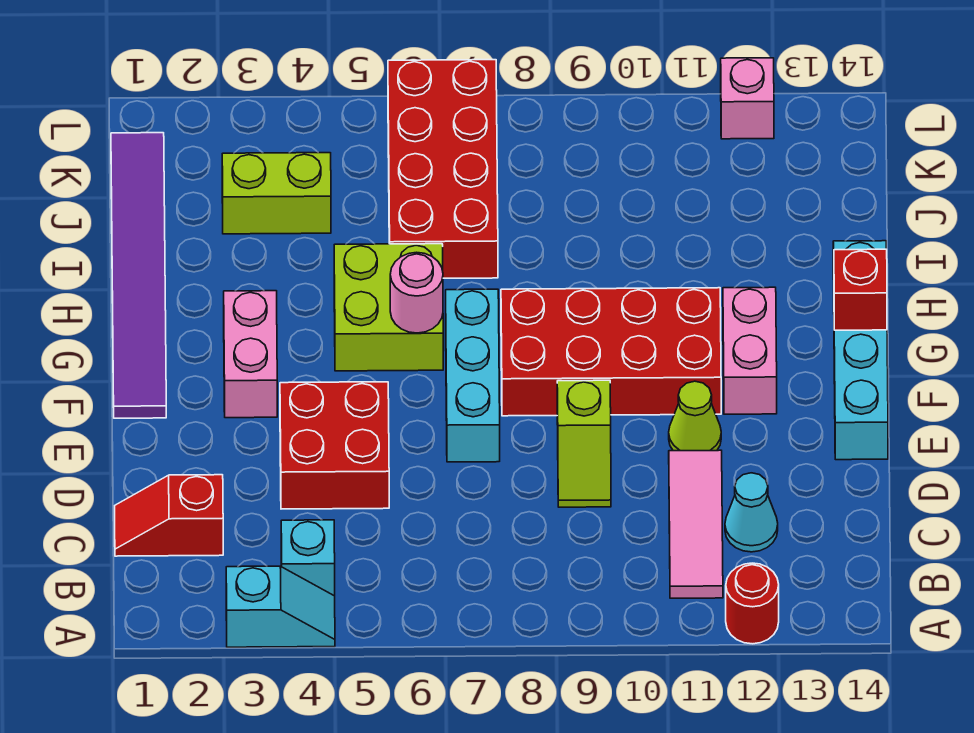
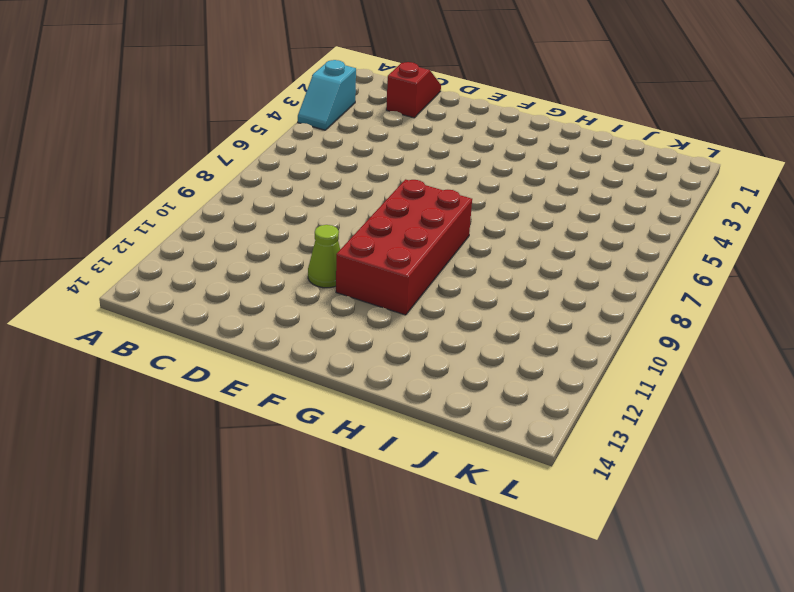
none -> red 1x1 round brick [726,563,779,644]
none -> cyan 1x1 brick [281,520,335,596]
none -> pink 1x3 tile [669,450,723,598]

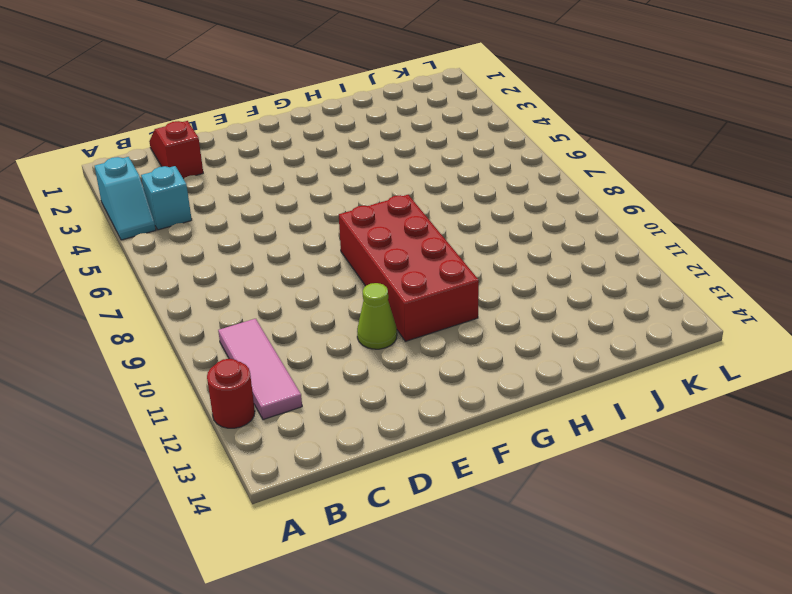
pink 1x3 tile [218,319,302,420] -> pink 1x3 tile turned to [669,450,723,598]
none -> cyan 1x1 cone [725,473,778,552]
none -> red 2x2 brick [280,382,389,509]
none -> lime 1x2 slope [557,380,611,507]

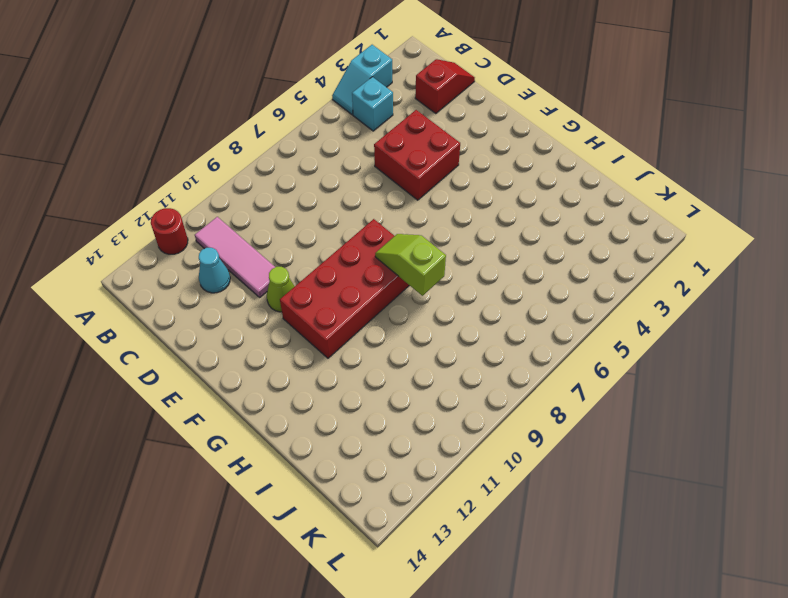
lime 1x2 slope [375,234,446,296] -> lime 1x2 slope moved to [557,380,611,507]
none -> cyan 1x3 brick [446,289,500,462]
none -> cyan 1x4 brick [833,241,888,460]
none -> purple 1x6 tile [111,133,166,418]

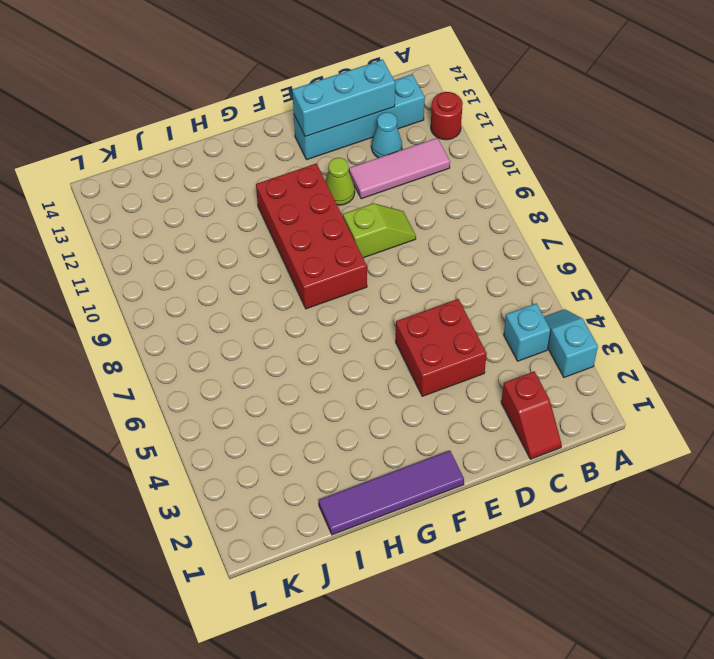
cyan 1x4 brick [294,74,425,160] -> cyan 1x4 brick moved to [833,241,888,460]
cyan 1x3 brick [292,60,395,137] -> cyan 1x3 brick moved to [446,289,500,462]
purple 1x4 tile [319,451,464,535] -> purple 1x6 tile [111,133,166,418]
none -> pink 1x2 brick [224,291,277,418]
none -> pink 1x2 brick [723,287,777,414]
none -> lime 2x2 brick [334,244,443,371]

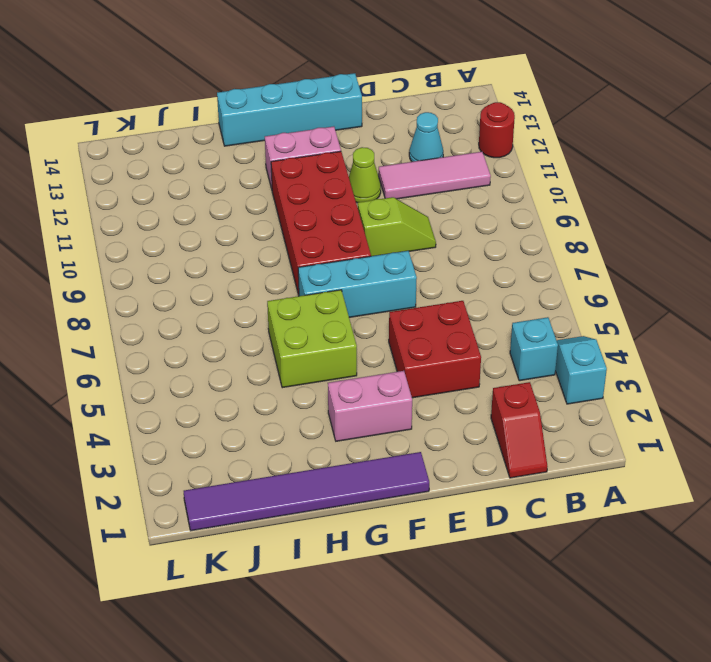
none -> red 2x4 brick [388,60,498,278]
none -> lime 1x2 brick [222,153,331,234]
none -> pink 1x1 brick [721,58,774,139]

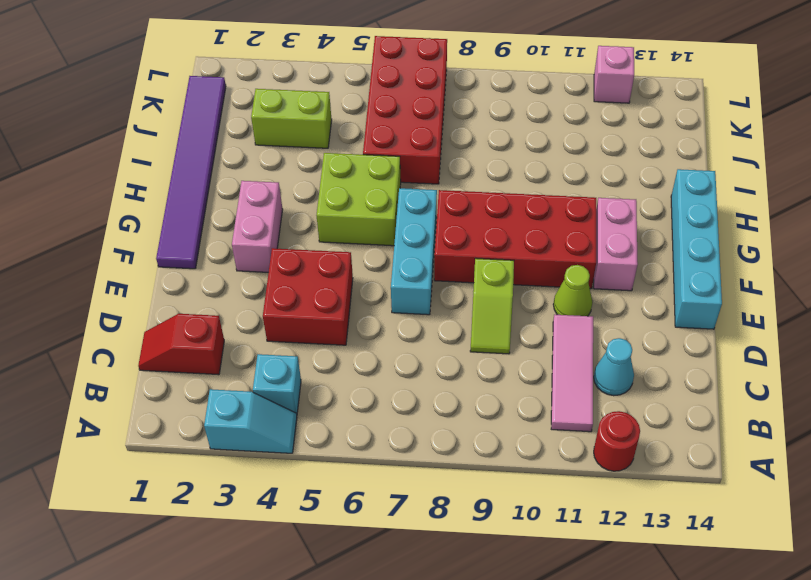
none -> pink 1x1 round brick [390,252,443,333]
none -> red 1x1 brick [834,249,887,330]

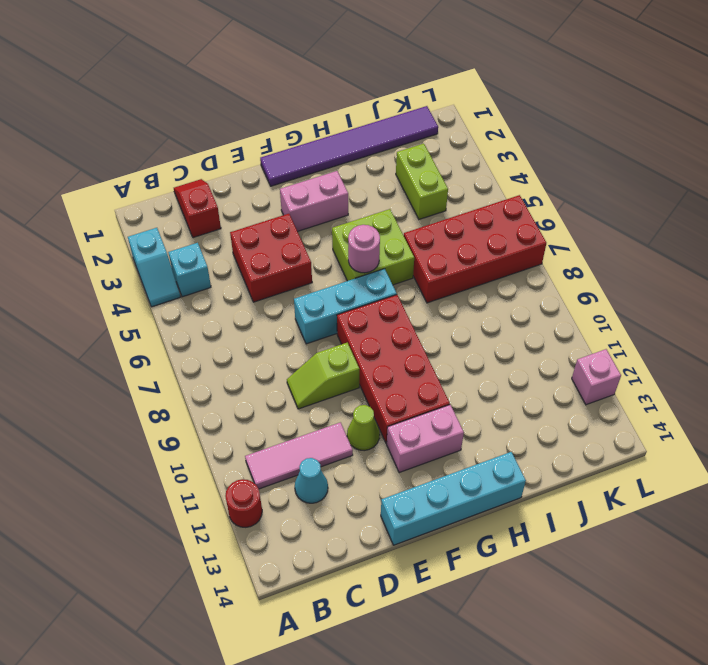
none -> red 1x1 brick [834,249,887,330]

